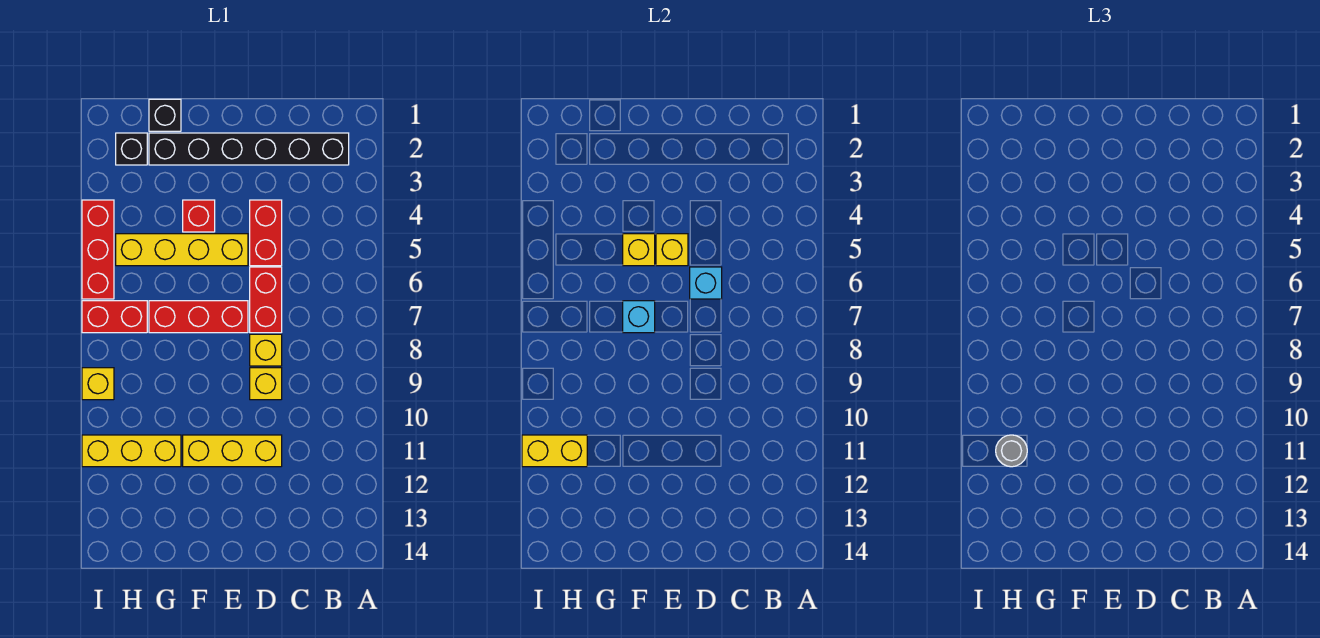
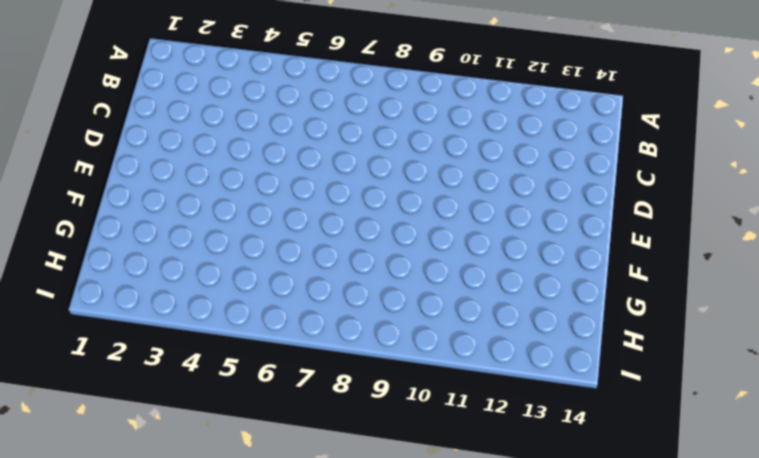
none -> black 1x6 brick [149,133,349,165]
none -> red 1x2 brick [250,200,282,266]
none -> red 1x2 brick [250,267,282,333]

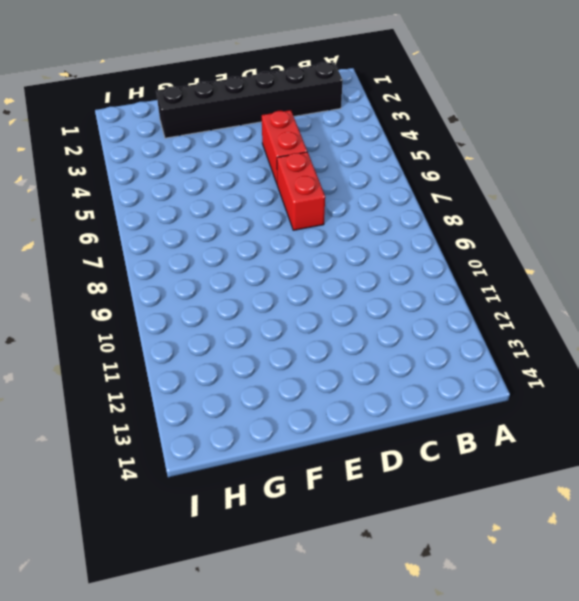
none -> yellow 1x1 brick [250,334,282,366]
none -> yellow 1x1 brick [250,368,282,400]
none -> yellow 1x3 brick [183,435,282,467]

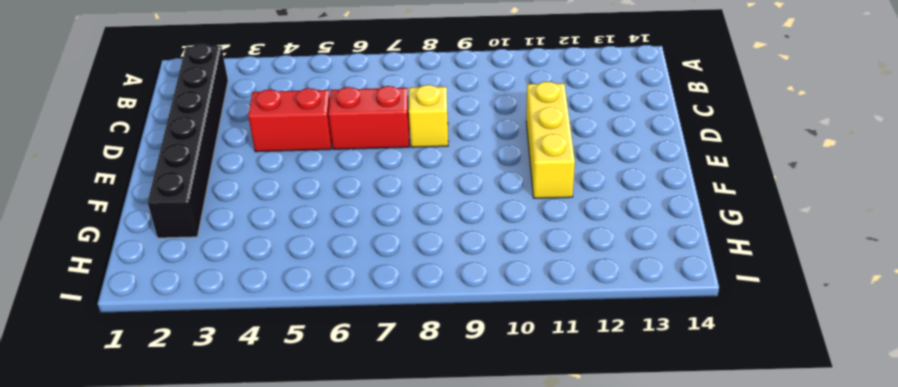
none -> yellow 1x1 brick [250,368,282,400]
none -> yellow 1x4 brick [116,234,248,266]
none -> red 1x3 brick [149,301,248,333]

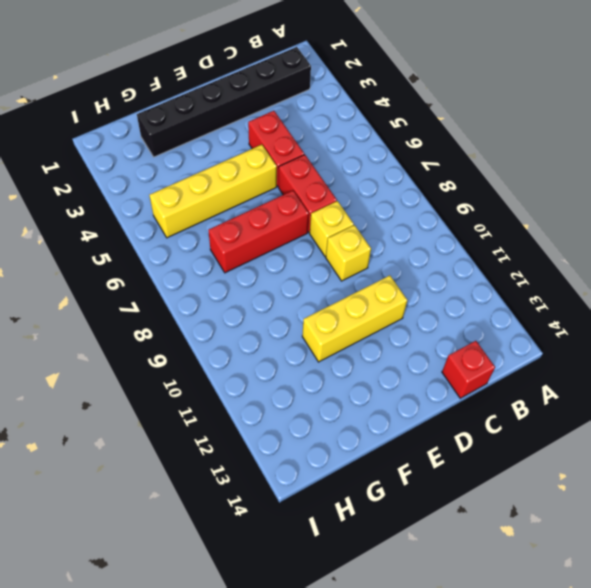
red 1x1 brick [442,341,495,398] -> red 1x1 brick moved to [183,200,215,232]
none -> black 1x1 brick [149,99,181,131]
none -> yellow 1x3 brick [82,435,181,467]
none -> black 1x1 brick [116,133,147,165]

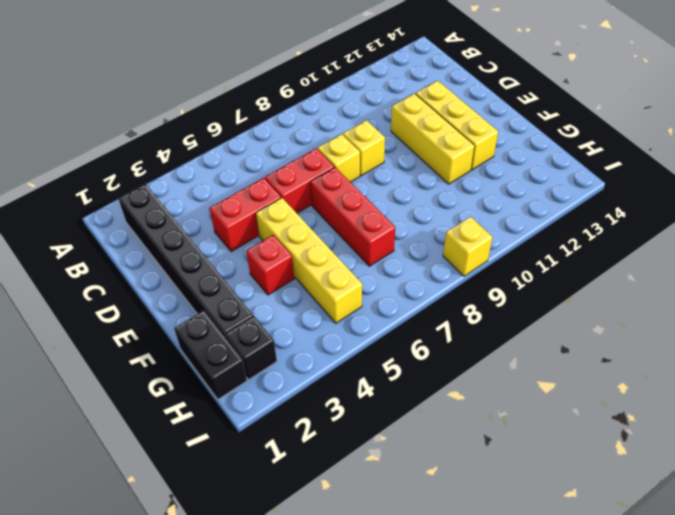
yellow 1x3 brick [416,81,498,170] -> yellow 1x3 brick moved to [82,435,181,467]
black 1x2 brick [174,310,247,399] -> black 1x1 brick [149,99,181,131]
none -> red 1x2 brick [82,301,147,333]
none -> red 1x3 brick [82,200,114,299]
none -> cyan 1x1 brick [690,267,722,299]

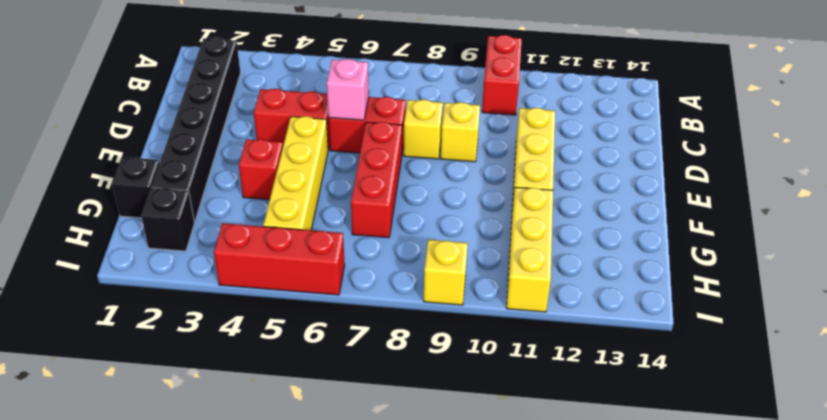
red 1x2 brick [482,35,522,115] -> red 1x2 brick moved to [82,301,147,333]
pink 1x1 brick [327,59,369,120] -> cyan 1x1 brick [690,267,722,299]
none -> yellow 1x1 brick [656,234,688,266]
none -> yellow 1x1 brick [623,234,655,266]
none -> cyan 1x1 brick [623,301,655,333]

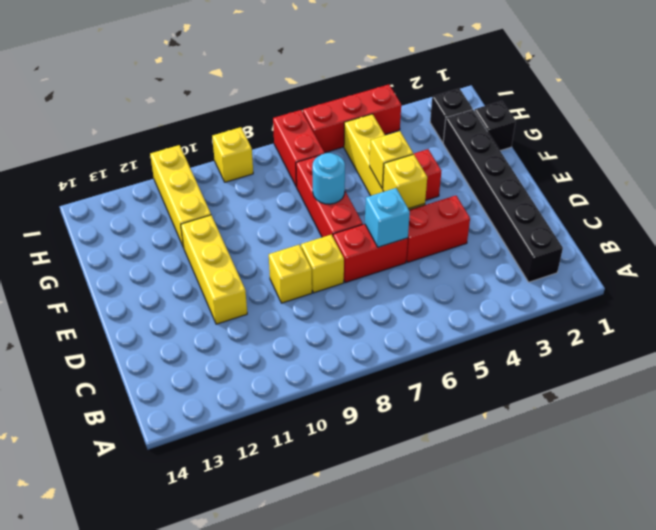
cyan 1x1 round brick [312,153,345,204] -> cyan 1x1 brick [623,301,655,333]
none -> yellow 1x2 brick [522,435,587,467]
none -> grey 1x1 round brick [996,435,1027,467]

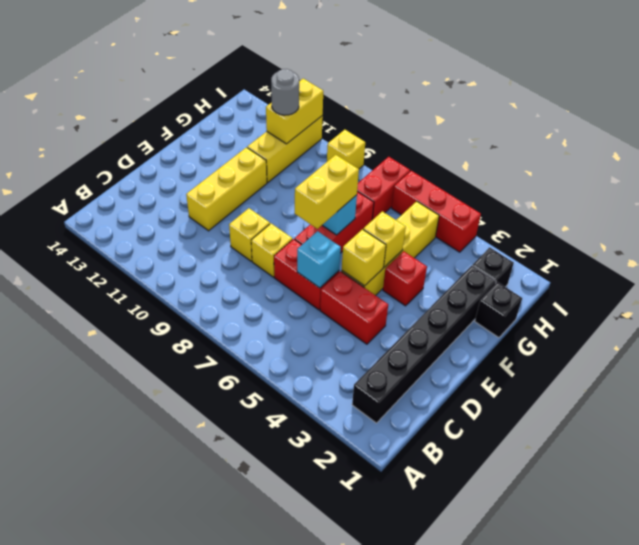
yellow 1x2 brick [295,155,359,229] -> none

